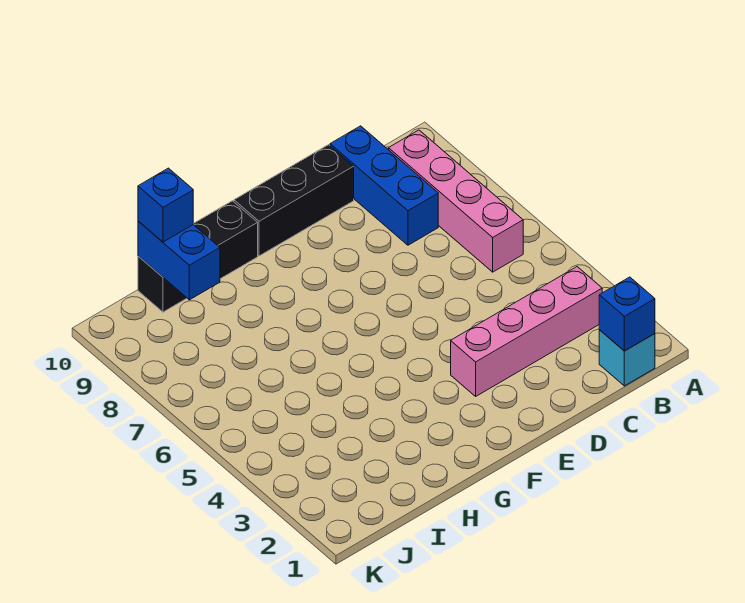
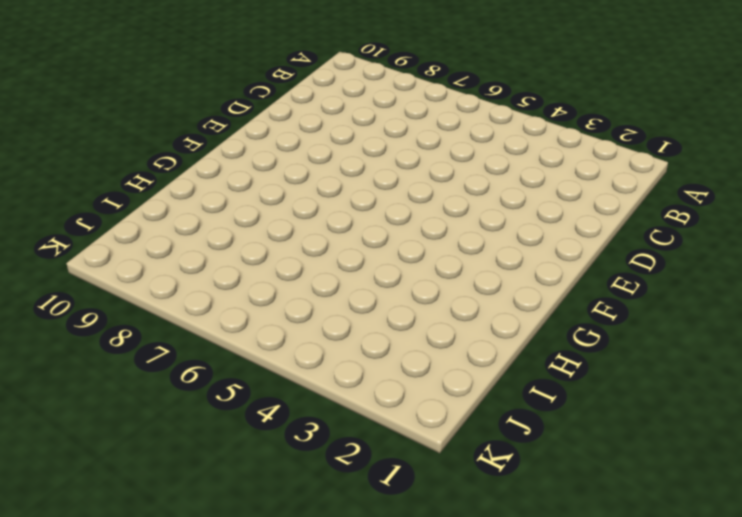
none -> cyan 1x1 brick [599,330,655,386]
none -> pink 1x4 brick [451,267,602,396]

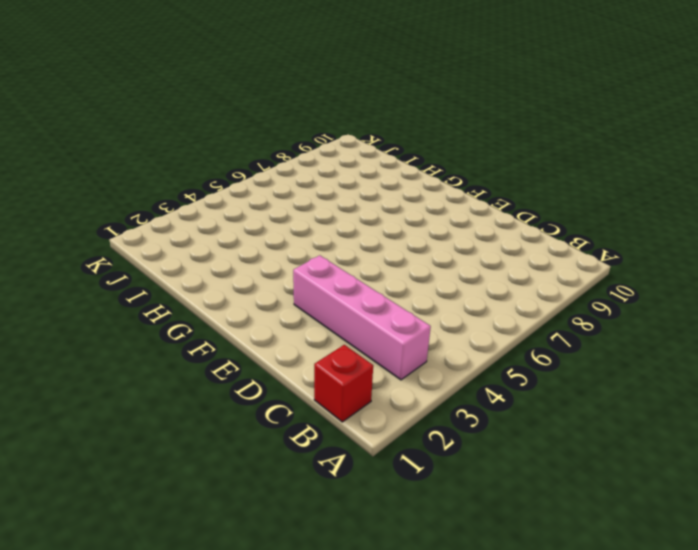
red 1x1 brick [314,345,373,422] -> cyan 1x1 brick [599,330,655,386]
none -> pink 1x4 brick [389,130,523,272]
none -> blue 1x3 brick [330,126,438,245]

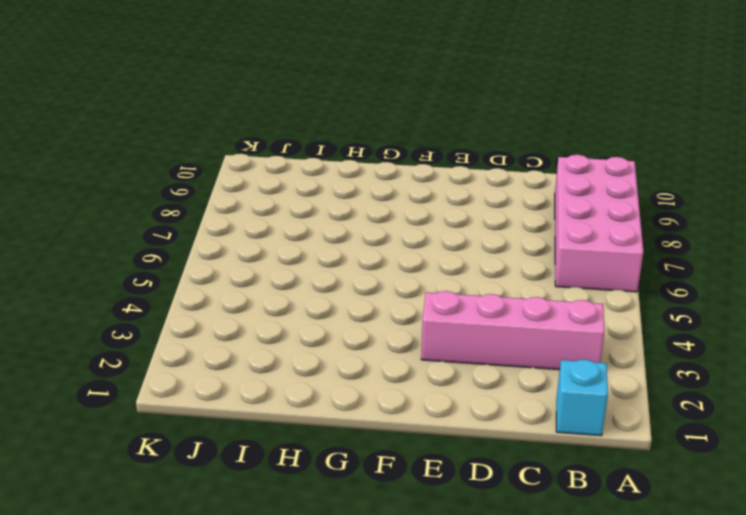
pink 2x4 brick [555,155,643,292] -> pink 1x4 brick [389,130,523,272]
none -> blue 1x3 brick [330,126,438,245]
none -> black 1x3 brick [234,145,354,256]

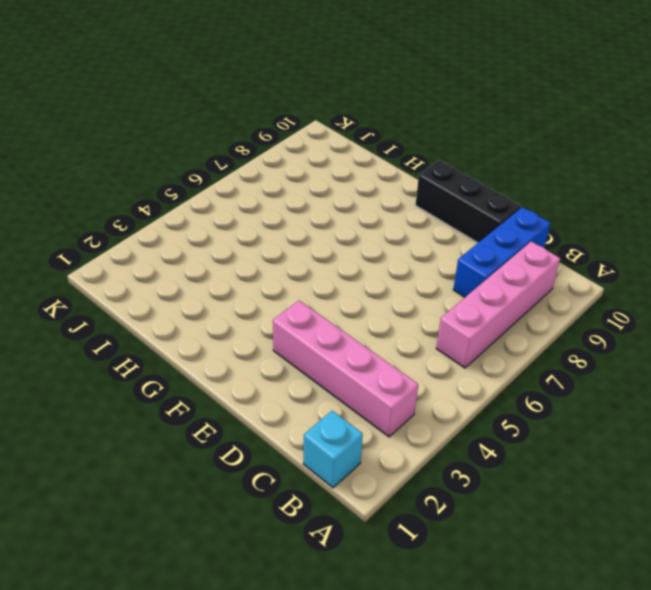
none -> black 1x3 brick [138,201,258,312]
none -> blue 1x1 brick [599,277,655,351]

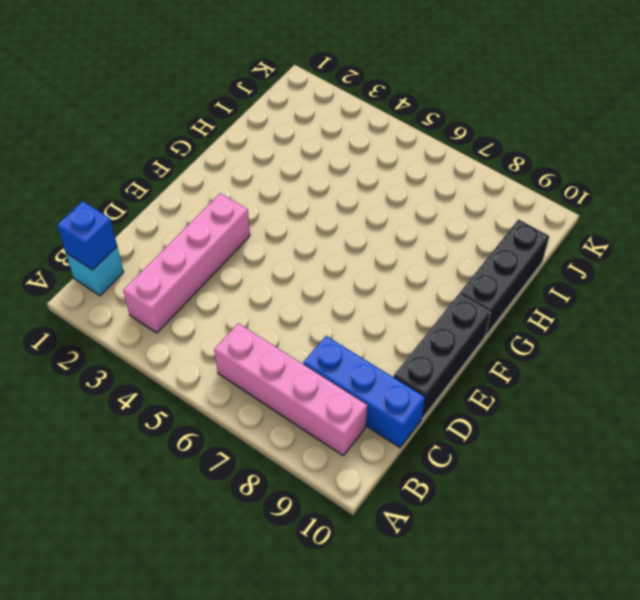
none -> blue 1x2 brick [138,221,220,300]
none -> blue 1x1 brick [138,168,193,242]

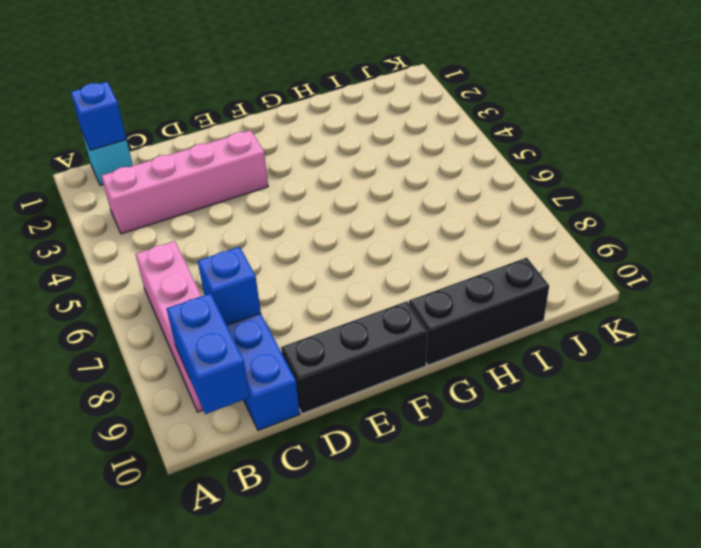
blue 1x2 brick [167,293,250,414] -> blue 1x2 brick moved to [138,221,220,300]
blue 1x1 brick [198,247,261,325] -> blue 1x1 brick moved to [138,168,193,242]

